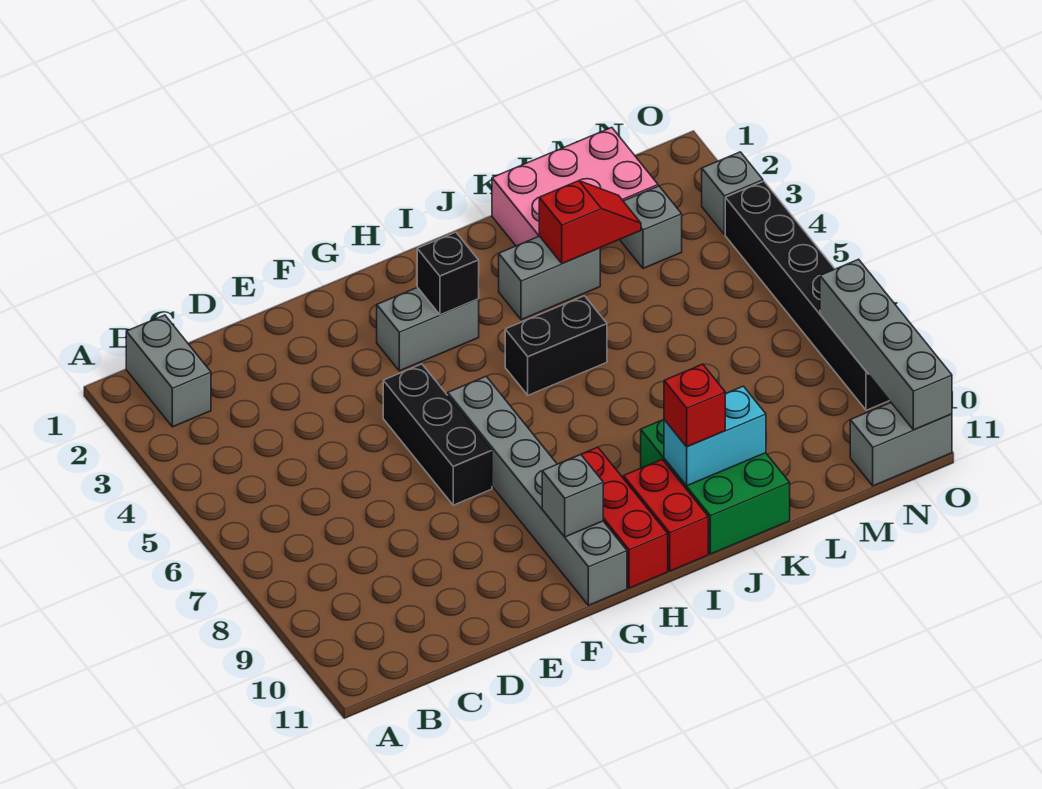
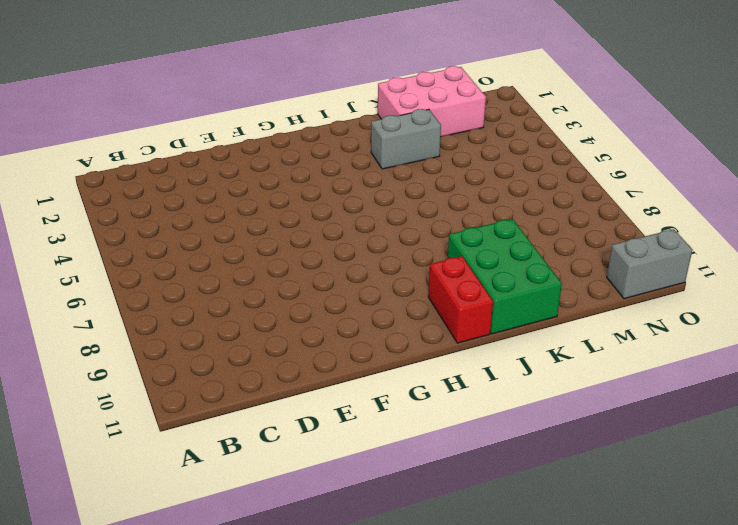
none -> grey 1x2 brick [126,315,211,427]
none -> black 1x3 brick [383,364,492,505]
none -> grey 1x2 brick [377,287,479,371]

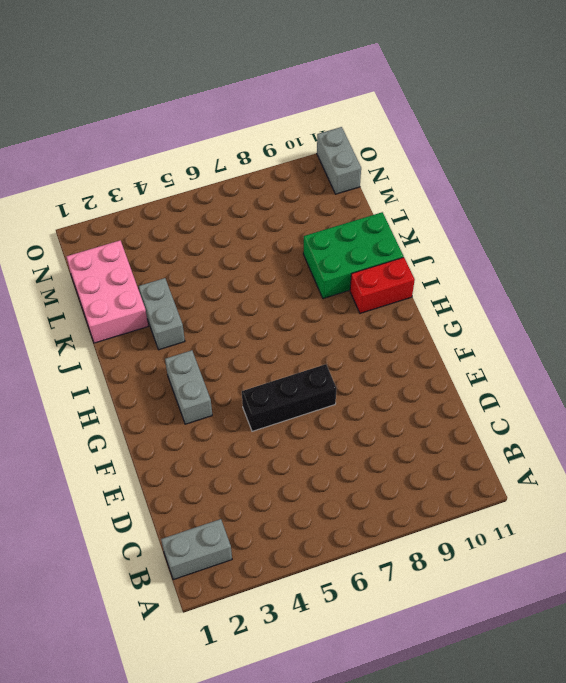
none -> grey 1x6 brick [448,376,627,605]
none -> red 1x3 brick [581,447,668,588]
none -> black 1x2 brick [505,296,607,395]

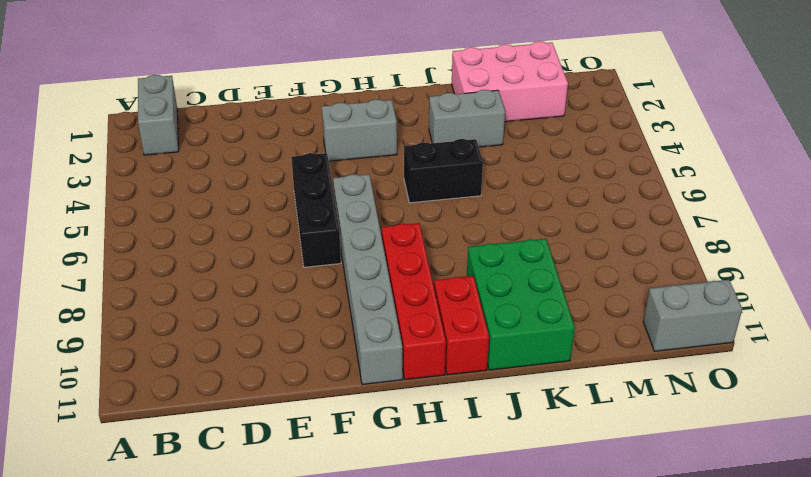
red 1x4 brick [382,223,446,380] -> red 1x3 brick [581,447,668,588]
none -> grey 1x1 brick [621,186,682,269]
none -> grey 1x1 brick [702,152,763,234]
none -> black 1x6 brick [725,181,890,410]

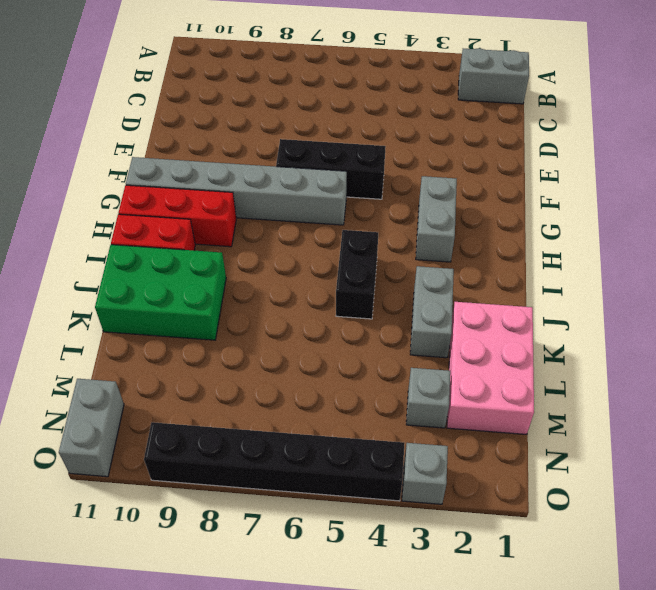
none -> grey 1x1 brick [542,454,603,537]
none -> black 1x1 brick [417,232,479,315]
none -> cyan 1x2 brick [664,386,766,486]

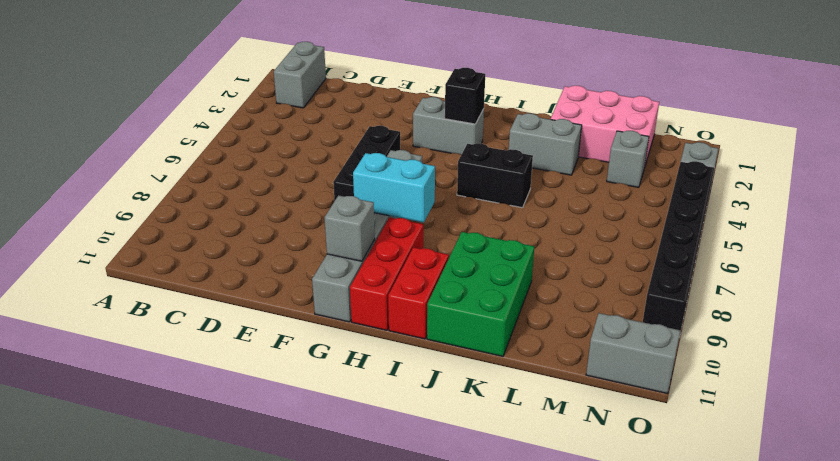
cyan 1x2 brick [353,153,435,223] -> cyan 1x2 brick moved to [664,386,766,486]
none -> red 1x2 slope [539,181,641,263]
none -> grey 1x4 brick [820,259,952,430]
none -> red 1x1 brick [664,364,725,447]

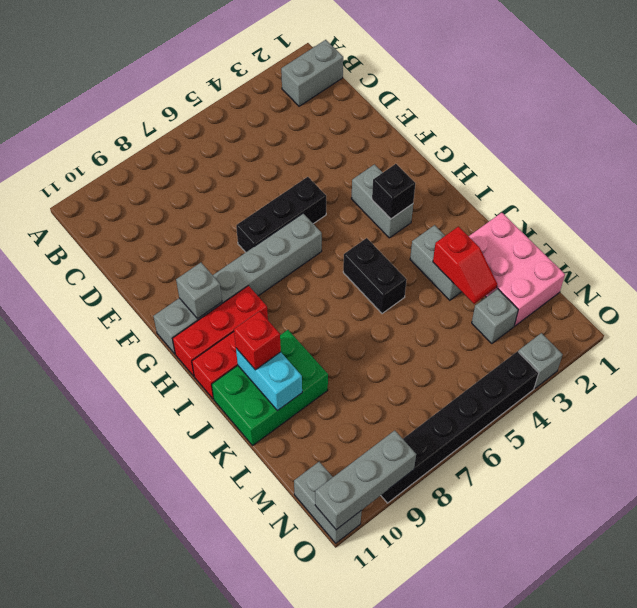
grey 1x3 brick [315,430,416,530] -> grey 1x4 brick [820,259,952,430]

